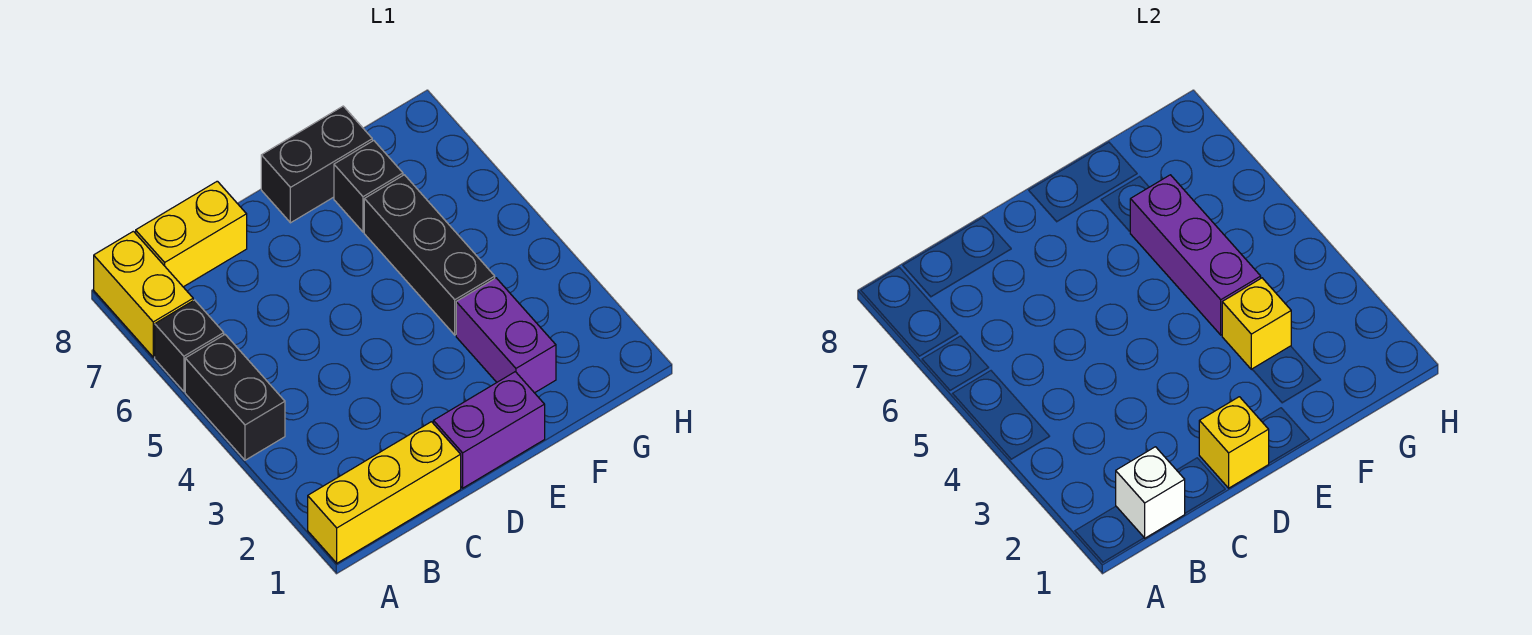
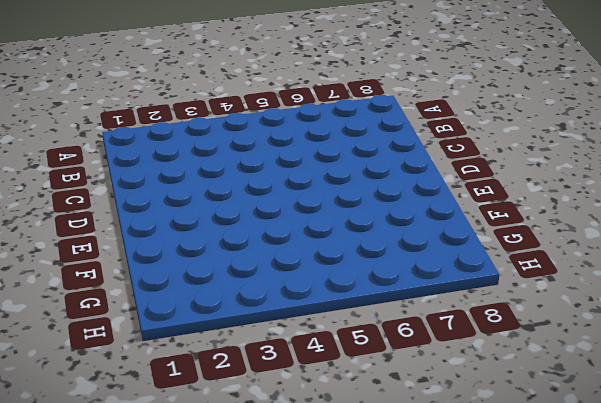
none -> yellow 1x3 brick [308,422,461,563]
none -> black 1x2 brick [185,335,285,460]
none -> black 1x1 brick [155,300,224,391]

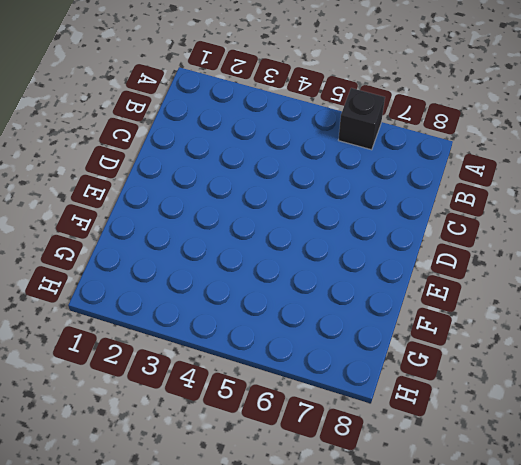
none -> yellow 1x3 brick [308,422,461,563]
none -> black 1x2 brick [185,335,285,460]
none -> yellow 1x2 brick [94,231,193,357]

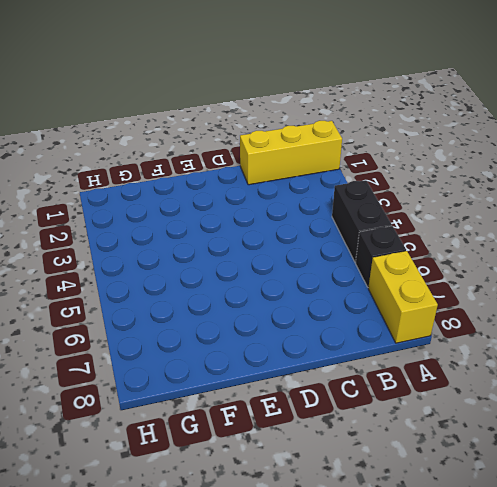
none -> yellow 1x2 brick [136,181,247,287]
none -> purple 1x2 brick [433,372,545,488]
none -> black 1x2 brick [261,106,372,223]

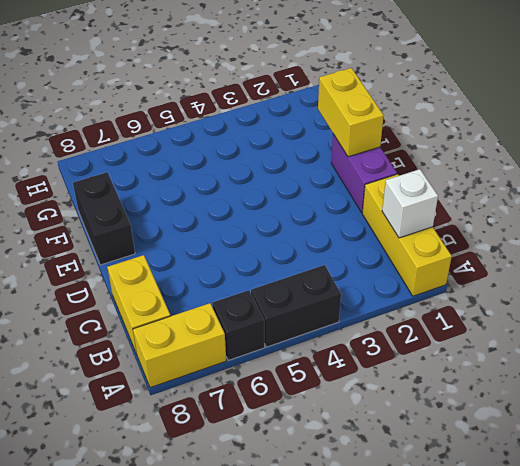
yellow 1x2 brick [318,68,384,157] -> none
none -> purple 1x2 brick [456,278,556,393]
none -> black 1x3 brick [364,175,495,335]
none -> black 1x1 brick [334,141,403,232]

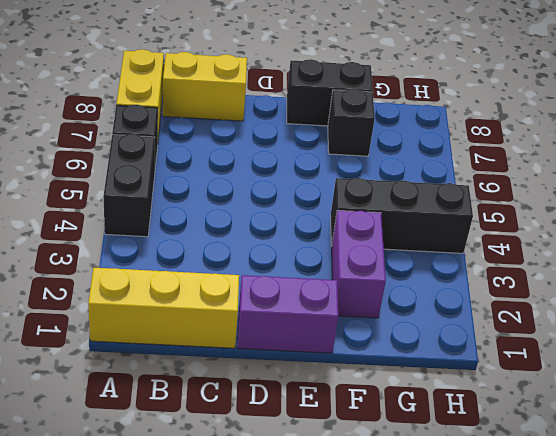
black 1x3 brick [331,178,473,253] -> black 1x3 brick turned to [364,175,495,335]
none -> white 1x1 brick [1116,447,1185,538]
none -> yellow 1x1 brick [1199,397,1269,488]
none -> yellow 1x1 brick [1222,278,1291,369]

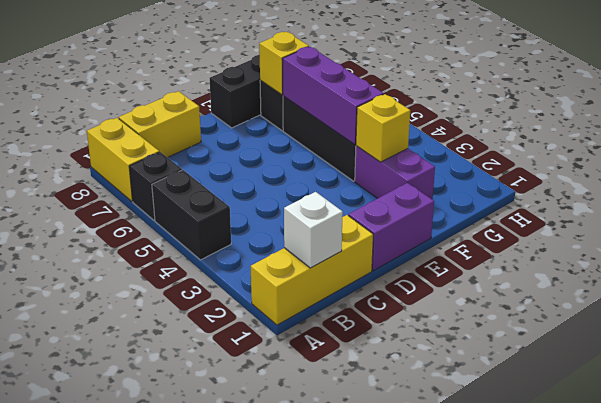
yellow 1x1 brick [259,32,309,95] -> yellow 1x1 brick moved to [1199,397,1269,488]

